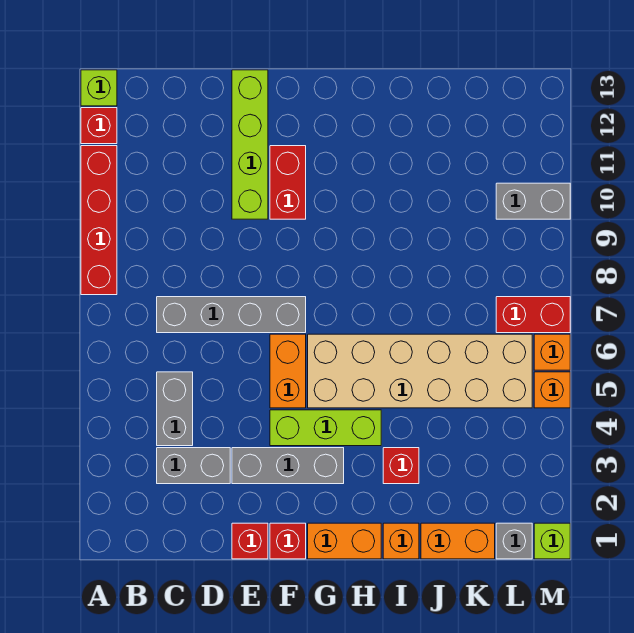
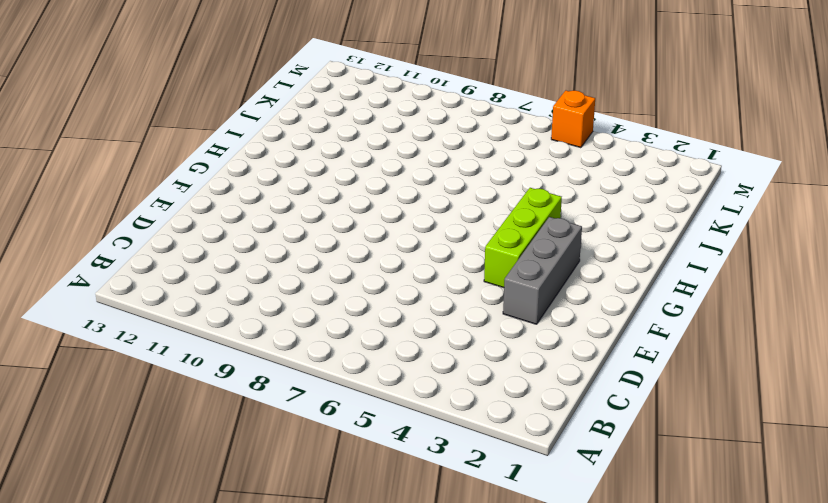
none -> red 1x4 brick [81,146,117,295]
none -> red 1x1 brick [81,108,117,144]
none -> lime 1x1 brick [81,70,117,106]

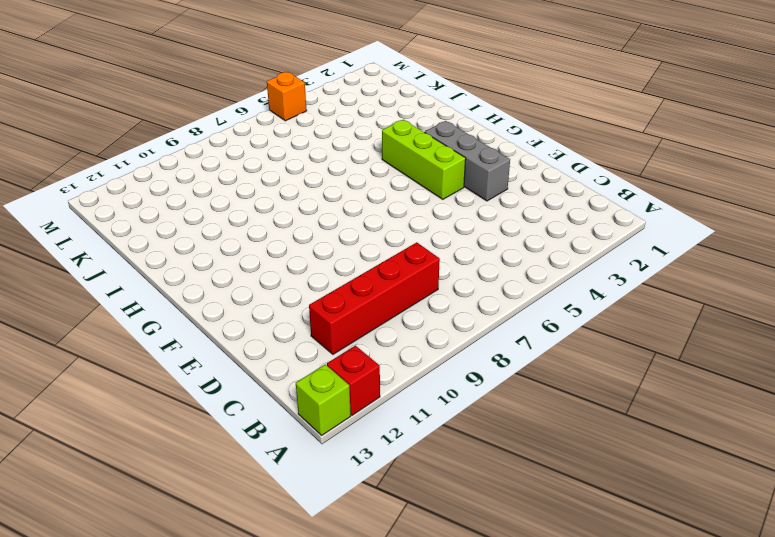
red 1x4 brick [309,242,440,354] -> red 1x4 brick moved to [81,146,117,295]
none -> grey 1x2 brick [157,448,230,484]
none -> grey 1x2 brick [157,372,193,446]
none -> grey 1x4 brick [157,297,306,333]

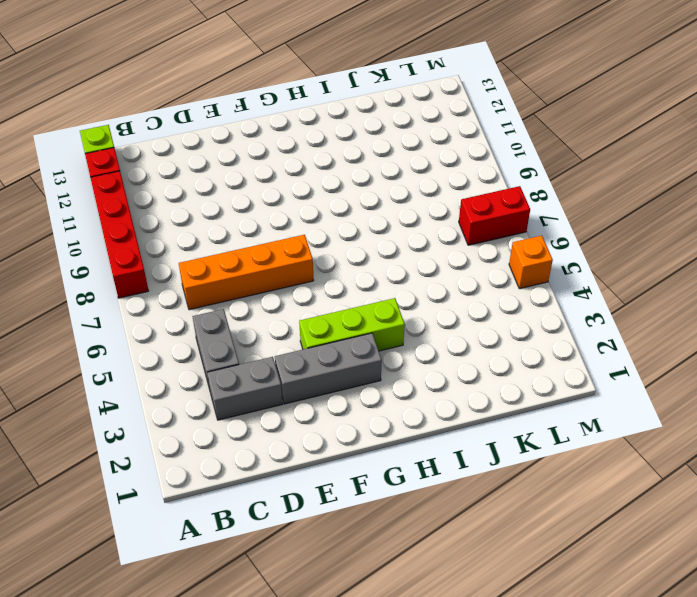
orange 1x4 brick [179,235,314,310] -> grey 1x4 brick [157,297,306,333]
none -> red 1x1 brick [232,523,268,559]
none -> lime 1x4 brick [232,70,268,219]
none -> red 1x1 brick [270,523,306,559]

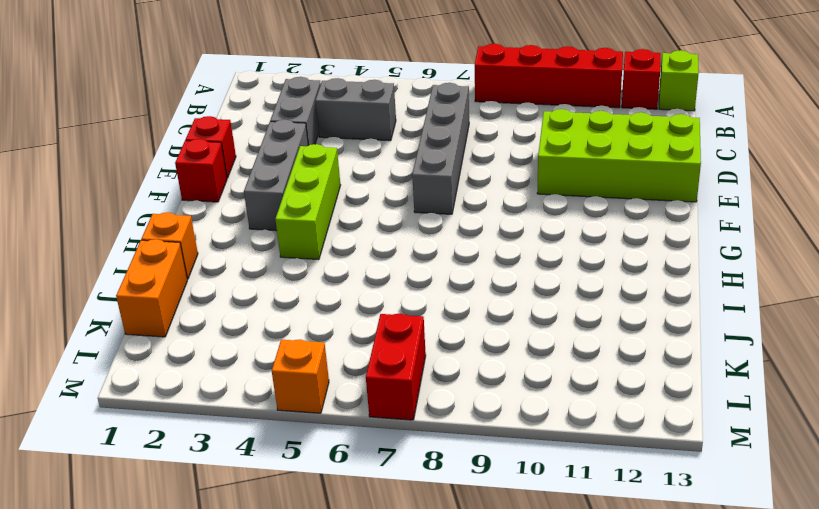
lime 2x4 brick [537,109,701,202] -> lime 1x4 brick [232,70,268,219]
none -> orange 1x2 brick [270,334,306,408]
none -> red 1x2 brick [270,146,306,219]
none -> orange 1x2 brick [308,523,381,559]

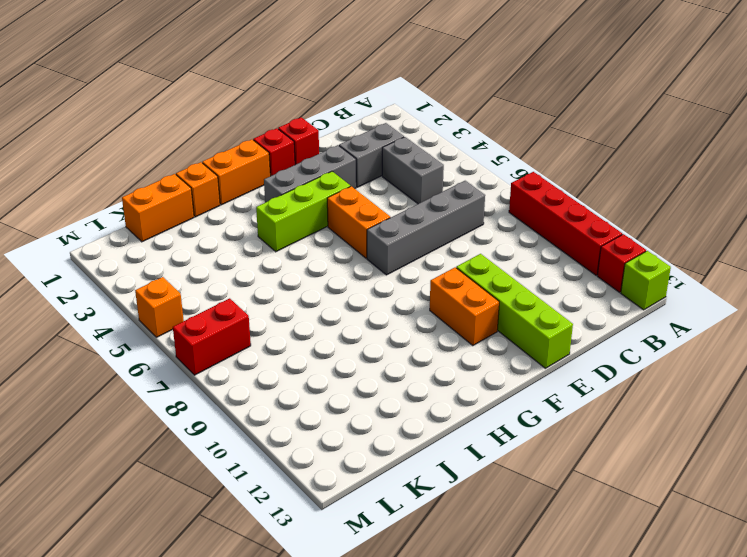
orange 1x2 brick [430,267,499,346] -> red 1x2 brick [270,146,306,219]
none -> tan 2x6 brick [308,334,532,408]
none -> red 1x1 brick [383,448,419,484]
none -> grey 1x1 brick [496,523,532,559]

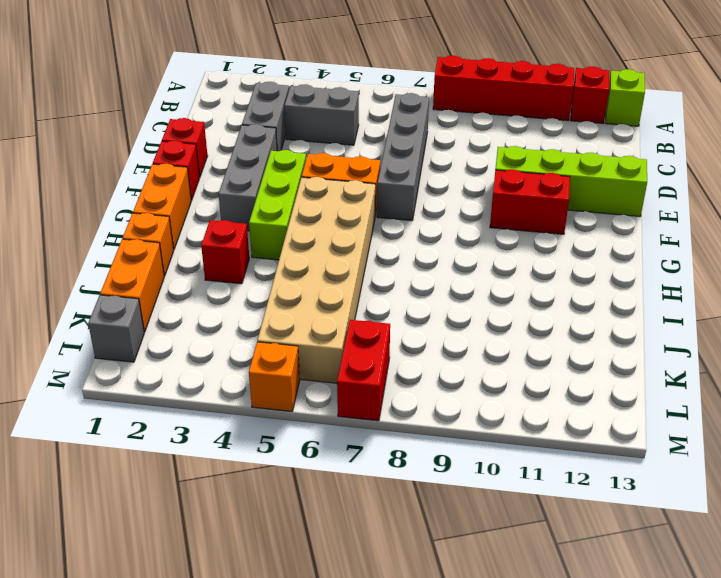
none -> grey 1x2 brick [496,183,570,219]
none -> lime 1x1 brick [534,523,570,559]
none -> orange 1x1 brick [534,334,570,370]

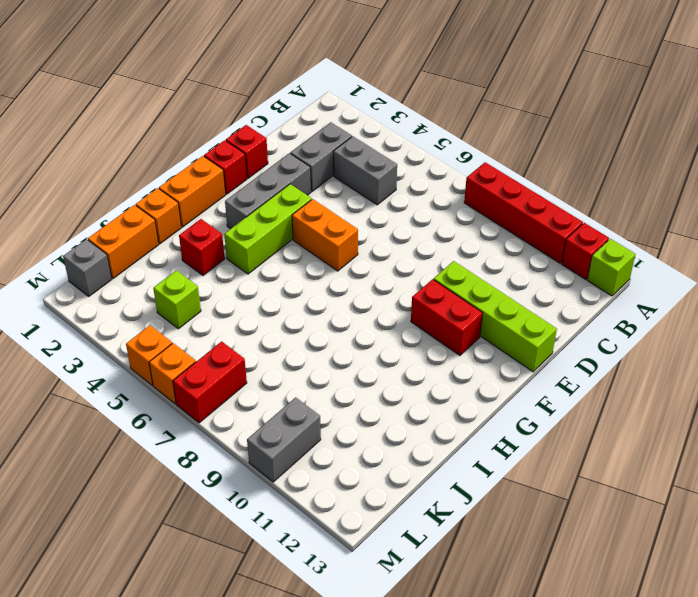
lime 1x1 brick [153,270,201,329] -> lime 1x1 brick moved to [534,523,570,559]
none -> grey 1x4 brick [157,297,306,333]
none -> tan 2x6 brick [308,334,532,408]

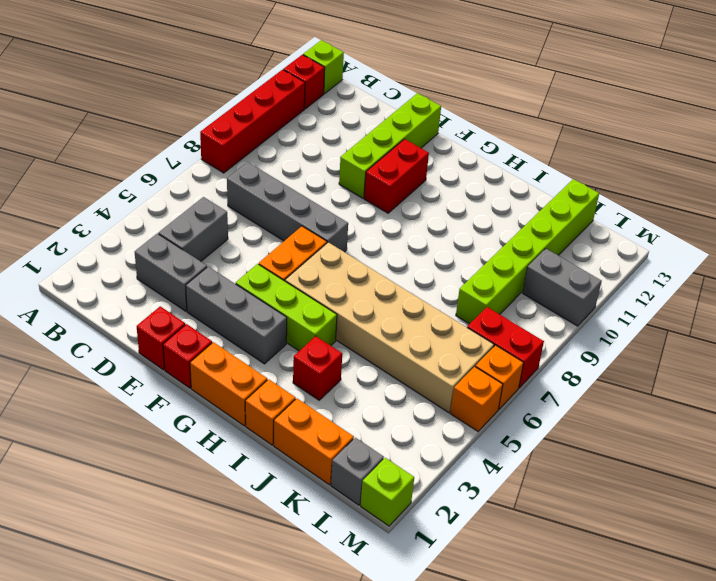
lime 1x6 brick [456,179,599,324] -> none

